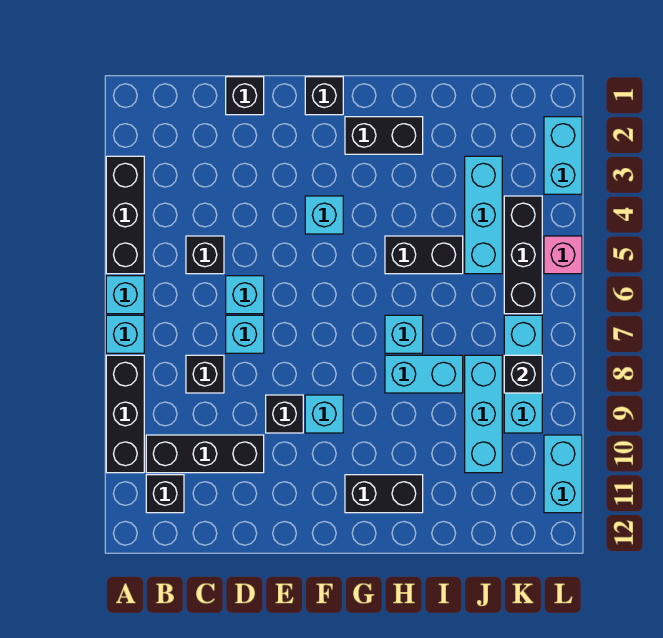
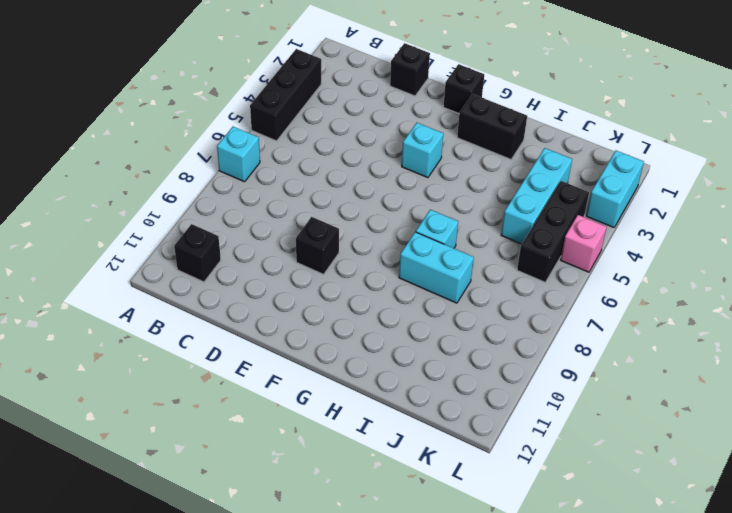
none -> cyan 1x1 brick [106,276,144,314]
none -> black 1x3 brick [106,355,144,473]
none -> black 1x3 brick [146,435,264,473]

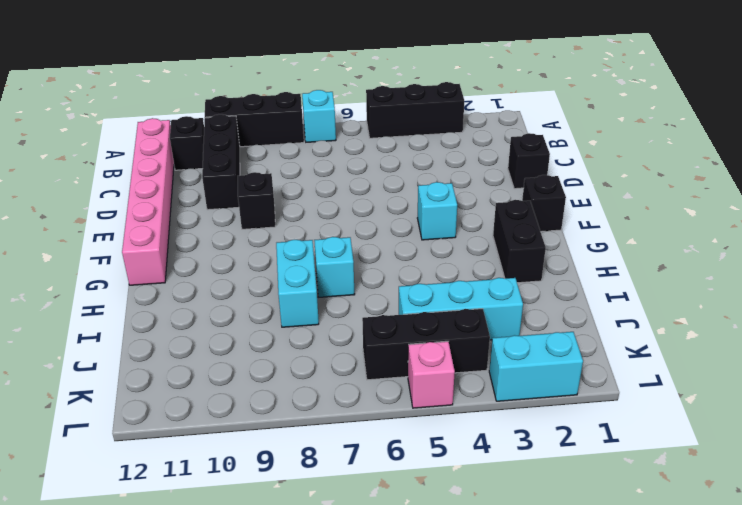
pink 1x6 brick [122,118,174,285] -> none
none -> cyan 1x1 brick [106,276,144,314]
none -> black 1x1 brick [186,236,224,274]
none -> black 1x1 brick [186,355,224,393]

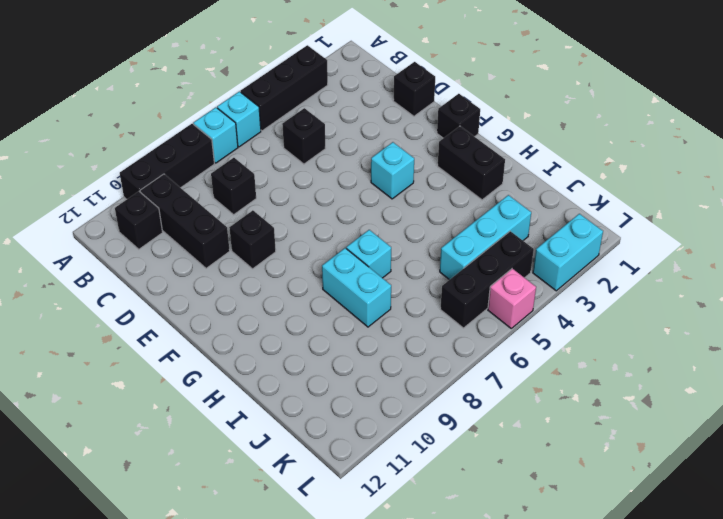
none -> cyan 1x1 brick [226,276,264,314]
none -> cyan 1x1 brick [226,315,264,353]
none -> cyan 1x1 brick [305,395,343,433]

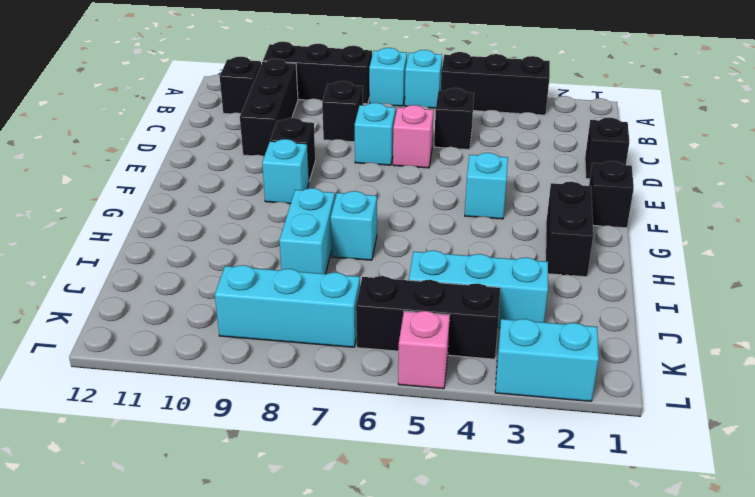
pink 1x1 brick [393,105,434,168] -> cyan 1x1 brick [226,276,264,314]
none -> black 1x2 brick [345,475,423,513]
none -> black 1x2 brick [385,236,463,274]
none -> cyan 1x3 brick [465,355,502,473]

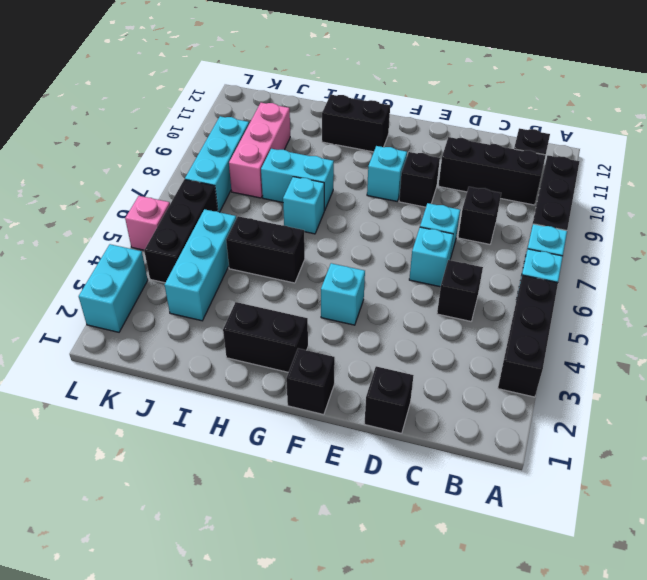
pink 1x3 brick [229,103,290,198] -> cyan 1x3 brick [465,355,502,473]
none -> cyan 1x2 brick [544,435,582,513]
none -> black 1x1 brick [504,355,542,393]

